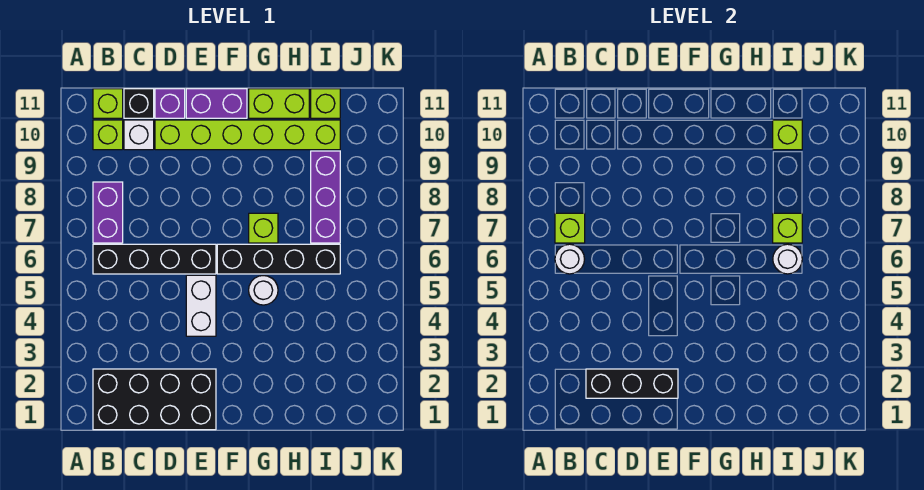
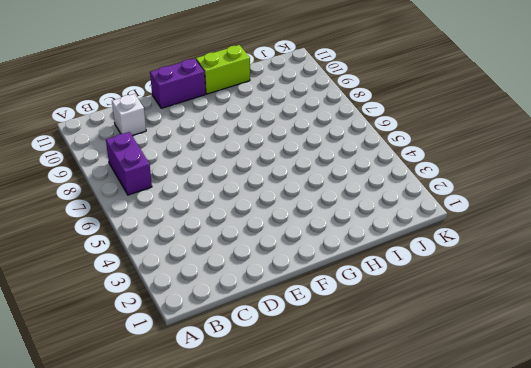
none -> black 2x4 brick [93,369,216,430]
none -> black 1x4 brick [93,244,216,274]
none -> lime 1x1 brick [93,120,123,150]

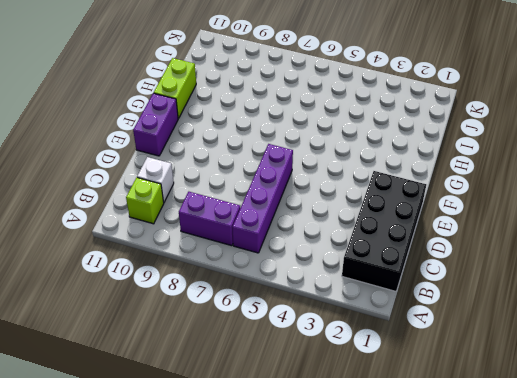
purple 1x4 brick [232,144,293,253] -> black 1x4 brick [93,244,216,274]
none -> lime 1x1 brick [93,89,123,118]
none -> black 1x1 brick [124,89,154,118]
none -> lime 1x6 brick [155,120,340,150]

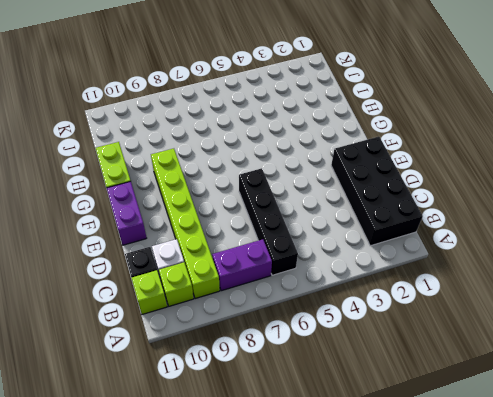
lime 1x6 brick [151,149,220,299] -> lime 1x6 brick moved to [155,120,340,150]
none -> purple 1x1 brick [155,89,185,118]
none -> white 1x2 brick [186,275,216,336]
none -> black 1x4 brick [217,244,340,274]

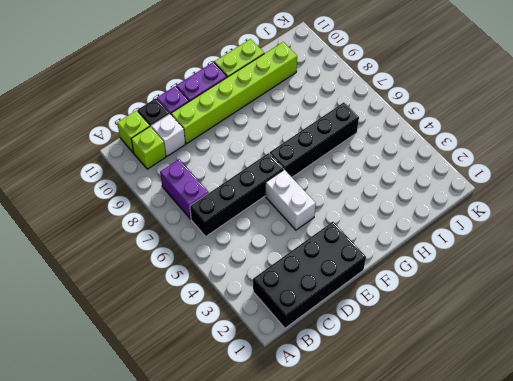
none -> white 1x1 round brick [249,276,278,305]
none -> lime 1x1 brick [249,213,278,243]
none -> purple 1x3 brick [311,151,340,243]

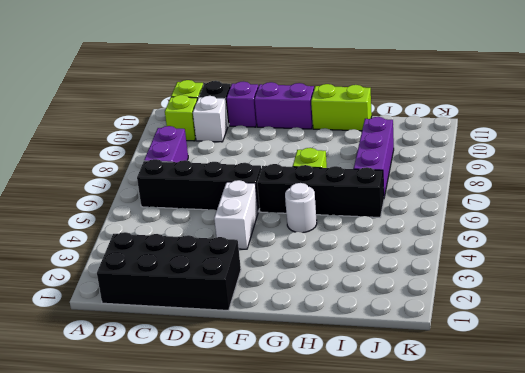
none -> lime 1x6 brick [155,120,340,150]
none -> lime 1x1 brick [311,89,340,118]
none -> white 1x1 round brick [555,244,584,274]

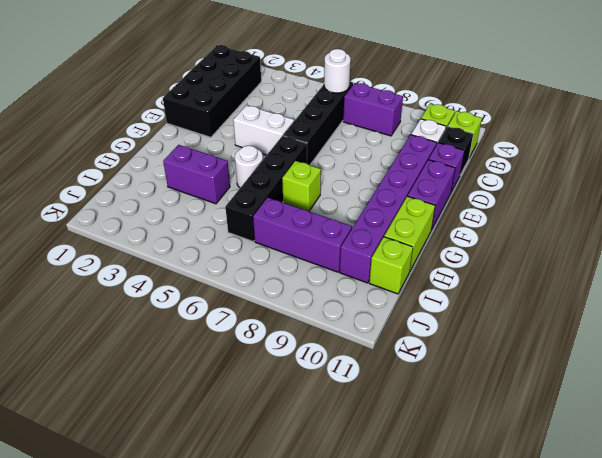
purple 1x6 brick [340,135,437,283] -> lime 1x6 brick [155,120,340,150]
purple 1x2 brick [163,145,230,204] -> none
none -> lime 1x1 brick [555,213,585,243]
none -> black 1x3 brick [586,369,678,398]
none -> white 1x1 round brick [773,244,802,274]

